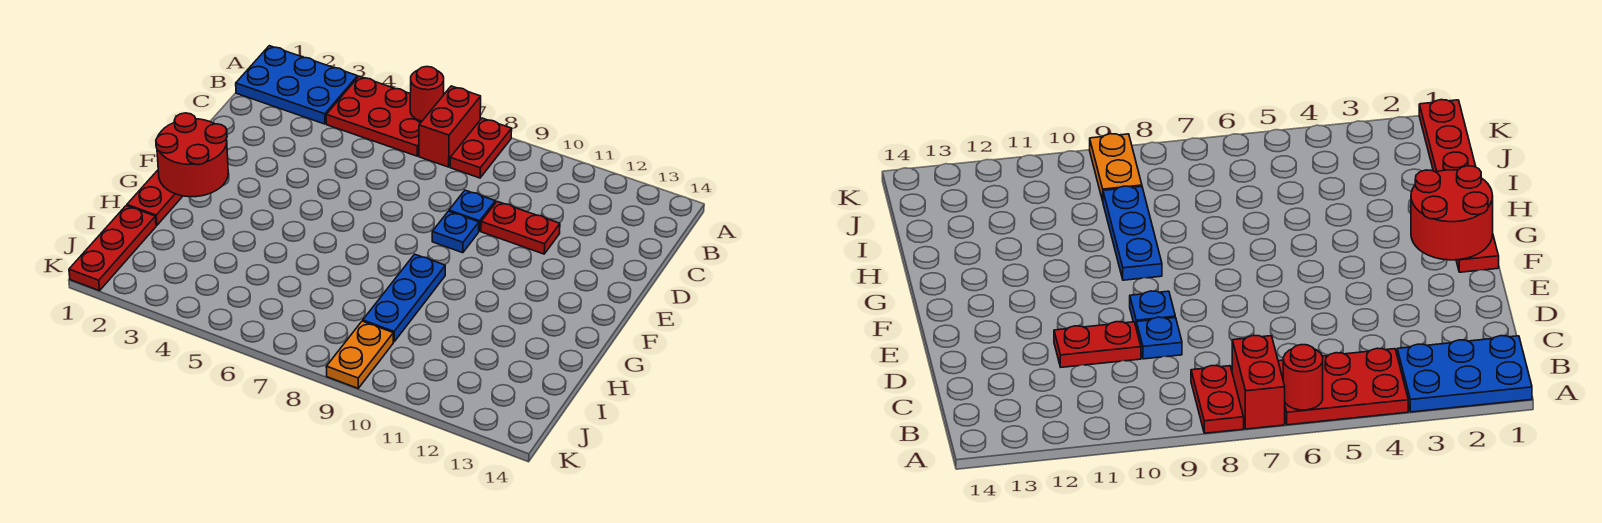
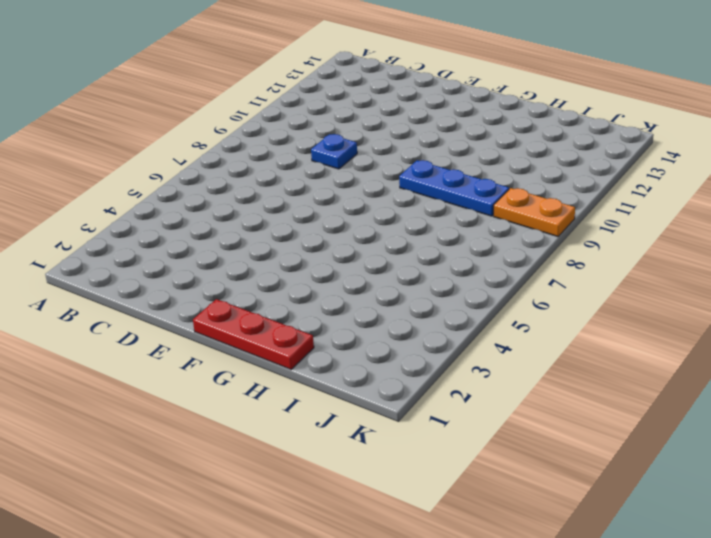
none -> blue 2x3 plate [236,46,358,124]
none -> red 2x3 plate [326,76,422,156]
none -> red 1x2 brick [419,86,481,167]

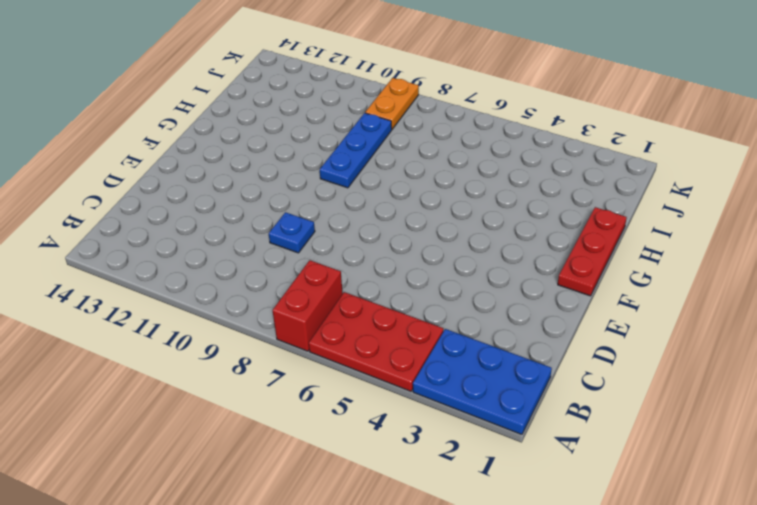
none -> red 1x2 plate [450,118,512,178]
none -> red 1x2 plate [481,202,560,254]
none -> blue 1x1 plate [432,211,479,253]

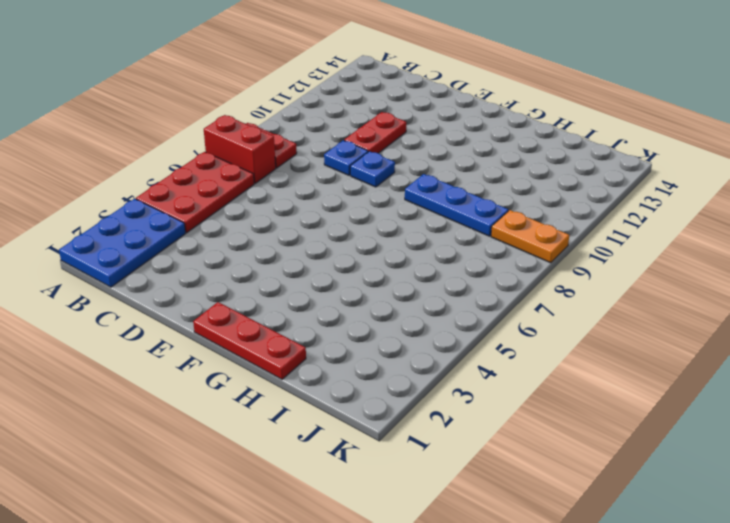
none -> red 1x3 plate [69,206,156,291]
none -> red 1x1 round brick [410,67,444,121]
none -> red 2x2 round brick [156,113,228,197]

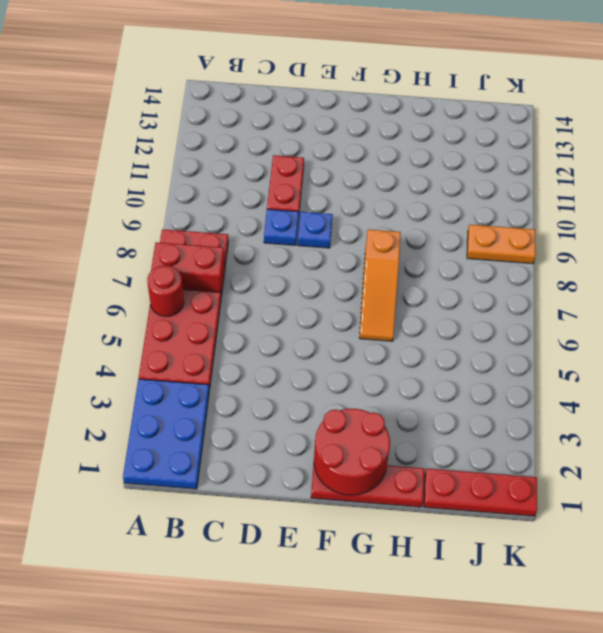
orange 1x3 slope [359,229,401,341] -> none
none -> blue 1x3 plate [363,254,445,342]

